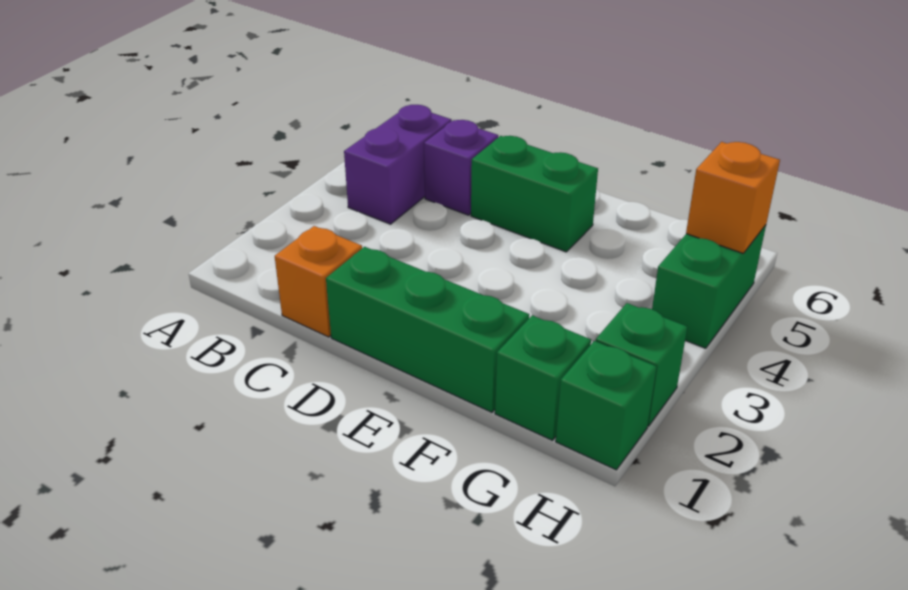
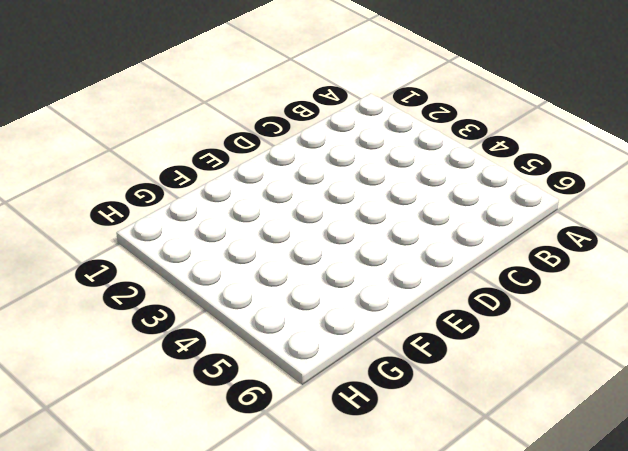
none -> purple 1x2 brick [344,105,452,224]
none -> orange 1x1 brick [275,226,362,337]

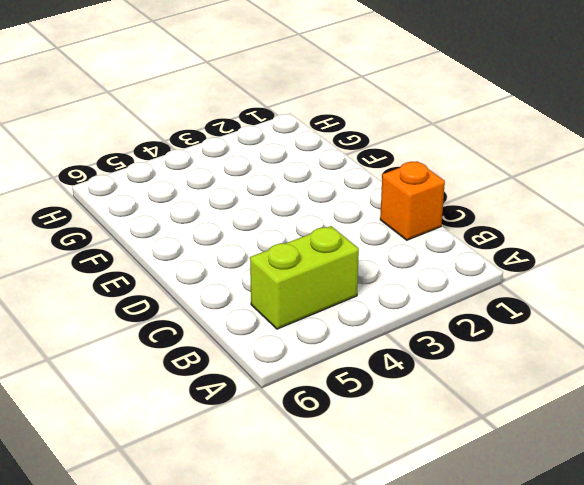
lime 1x2 brick [250,226,359,329] -> purple 1x2 brick [344,105,452,224]
none -> purple 1x1 brick [424,120,498,215]
none -> green 1x3 brick [326,247,529,412]

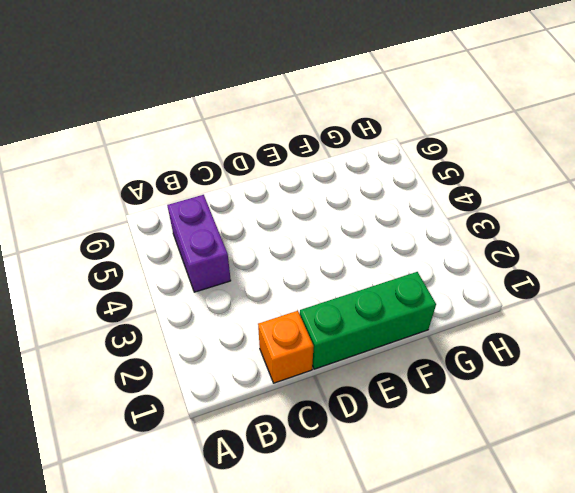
none -> purple 1x1 brick [424,120,498,215]
none -> green 1x2 brick [471,136,598,252]

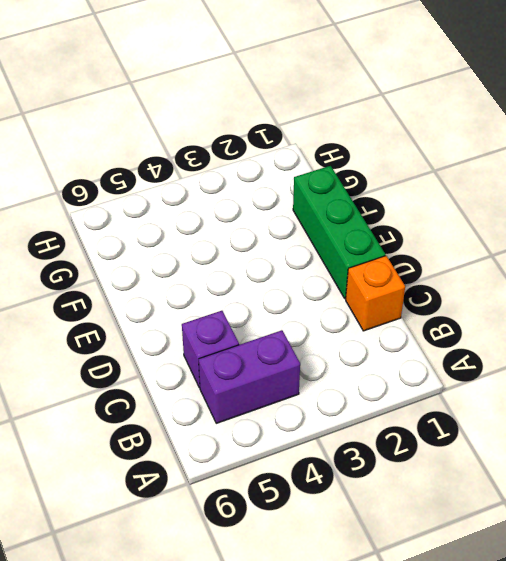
none -> green 1x2 brick [471,136,598,252]
none -> green 1x1 brick [495,315,591,440]

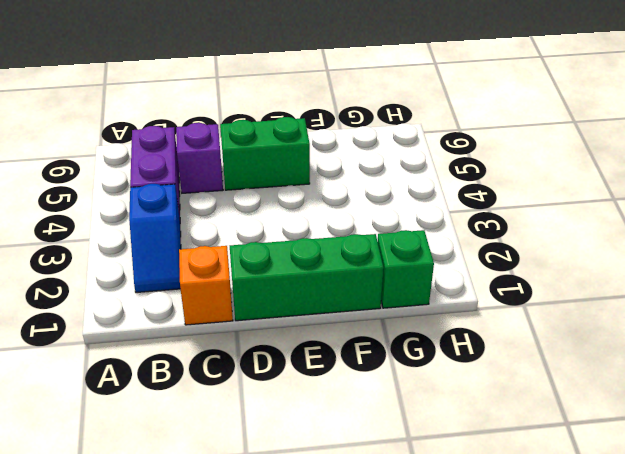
blue 1x2 slope [129,184,181,293] -> none
none -> green 1x1 brick [556,341,657,470]
none -> green 1x1 brick [596,303,687,426]

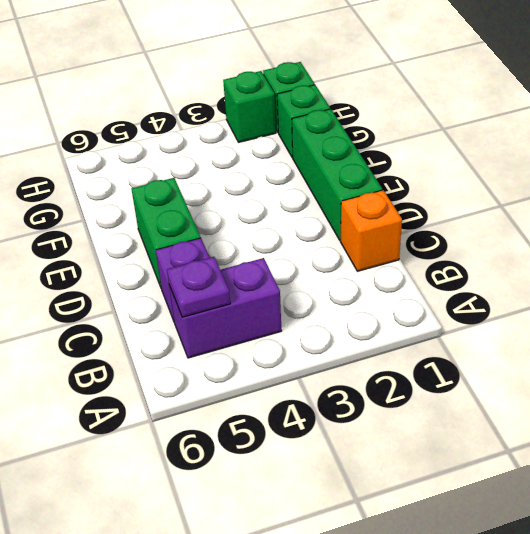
purple 1x1 plate [167,257,230,317] -> none
none -> green 1x2 brick [652,225,766,348]
none -> orange 1x1 brick [686,142,780,253]

